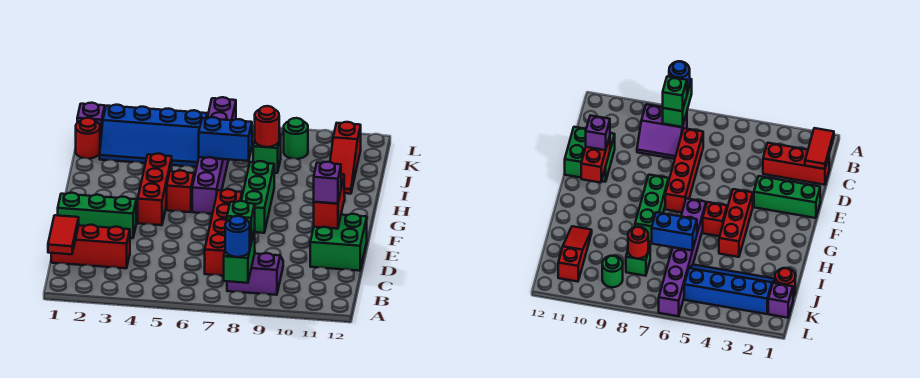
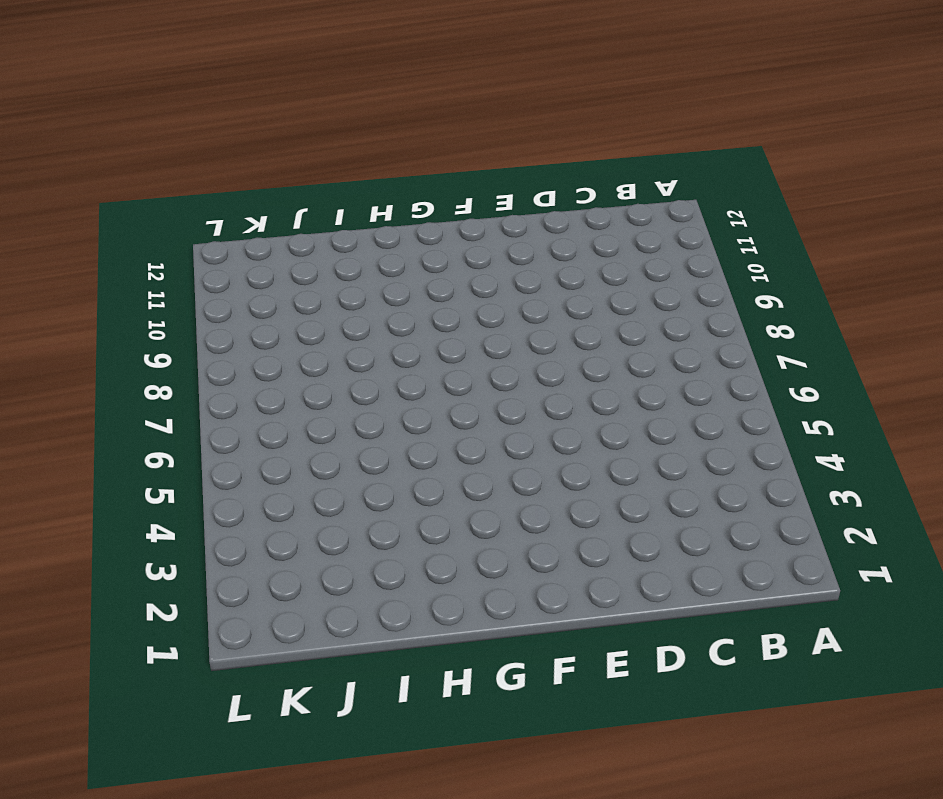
none -> purple 2x2 slope [227,253,283,295]
none -> red 1x3 brick [51,225,130,268]
none -> red 1x4 brick [205,189,242,276]

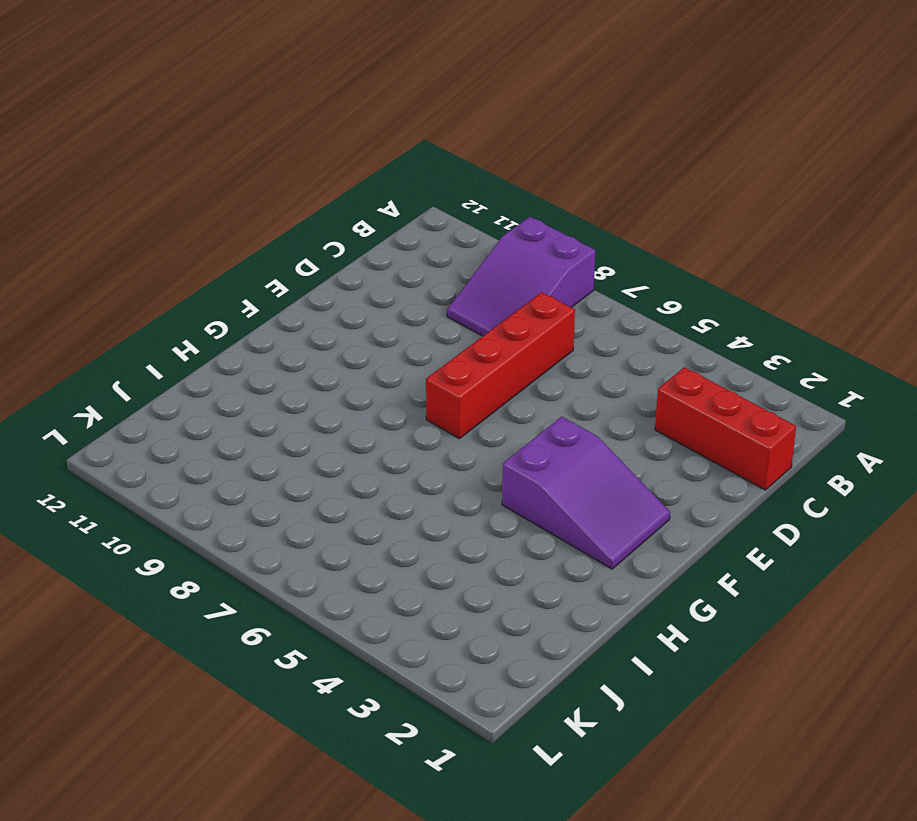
purple 2x3 slope [447,217,595,336] -> purple 2x2 slope [227,253,283,295]
purple 2x3 slope [502,417,670,569] -> red 1x3 brick [138,154,172,225]
none -> green 2x2 brick [310,214,367,271]
none -> green 1x3 brick [58,193,136,238]
none -> green 1x3 brick [241,161,274,233]

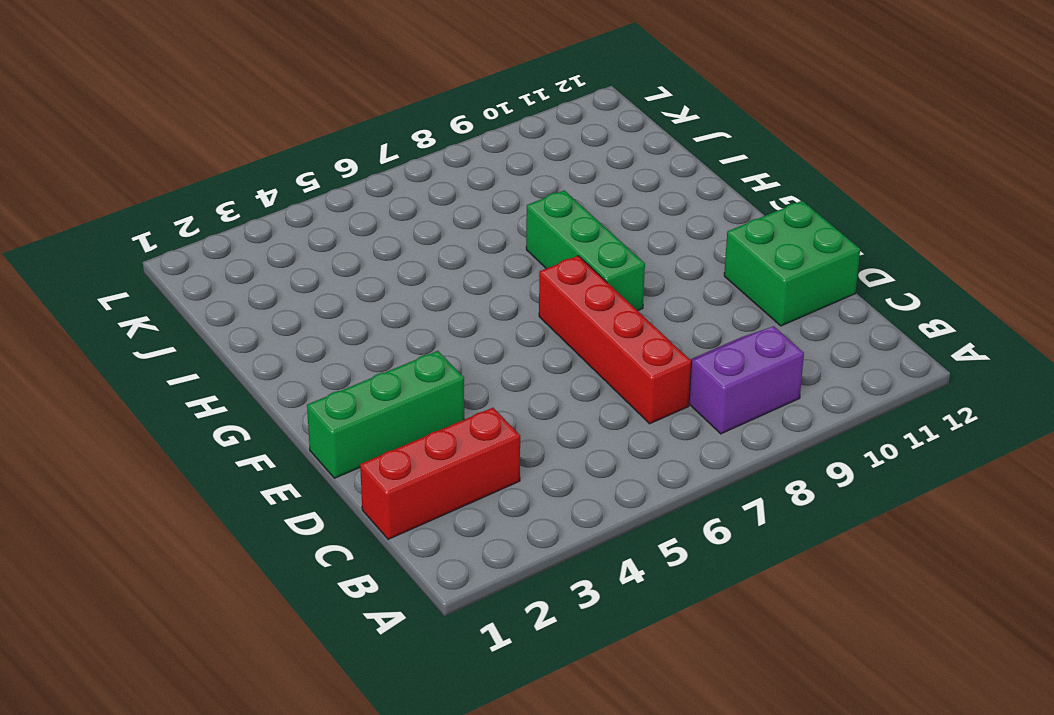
none -> red 1x3 brick [138,154,172,225]
none -> red 1x1 brick [167,170,194,212]
none -> purple 1x6 brick [192,97,236,214]

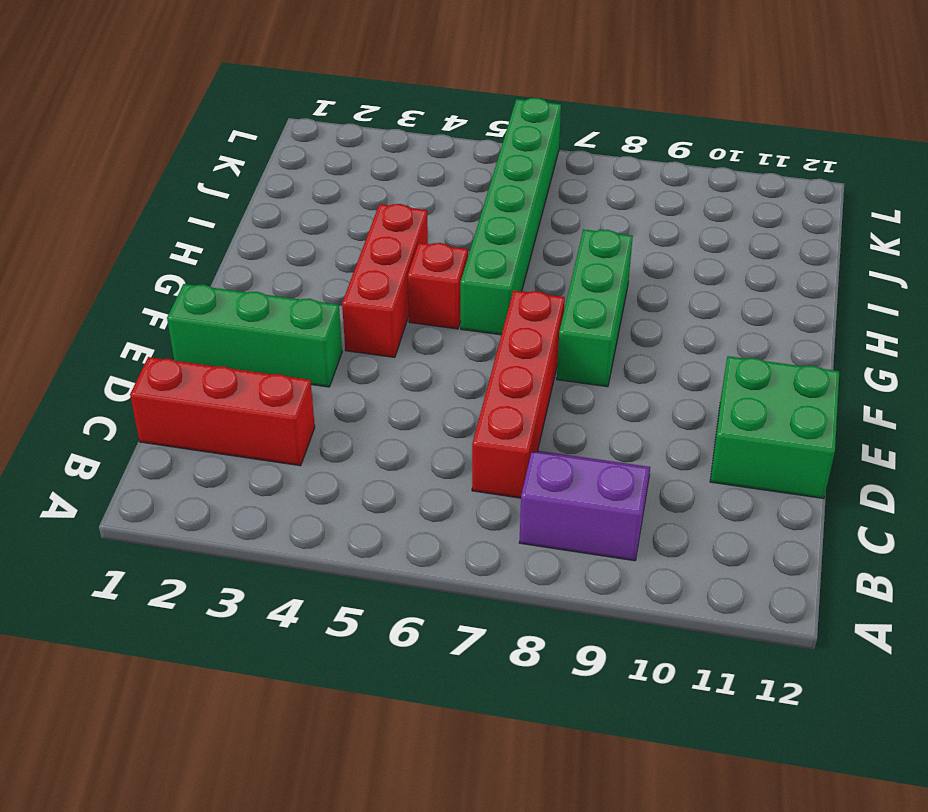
green 1x6 brick [461,98,561,335] -> purple 1x6 brick [192,97,236,214]
none -> red 1x3 slope [330,122,361,194]
none -> red 1x1 round brick [76,118,100,159]
none -> blue 2x4 slope [100,105,207,167]

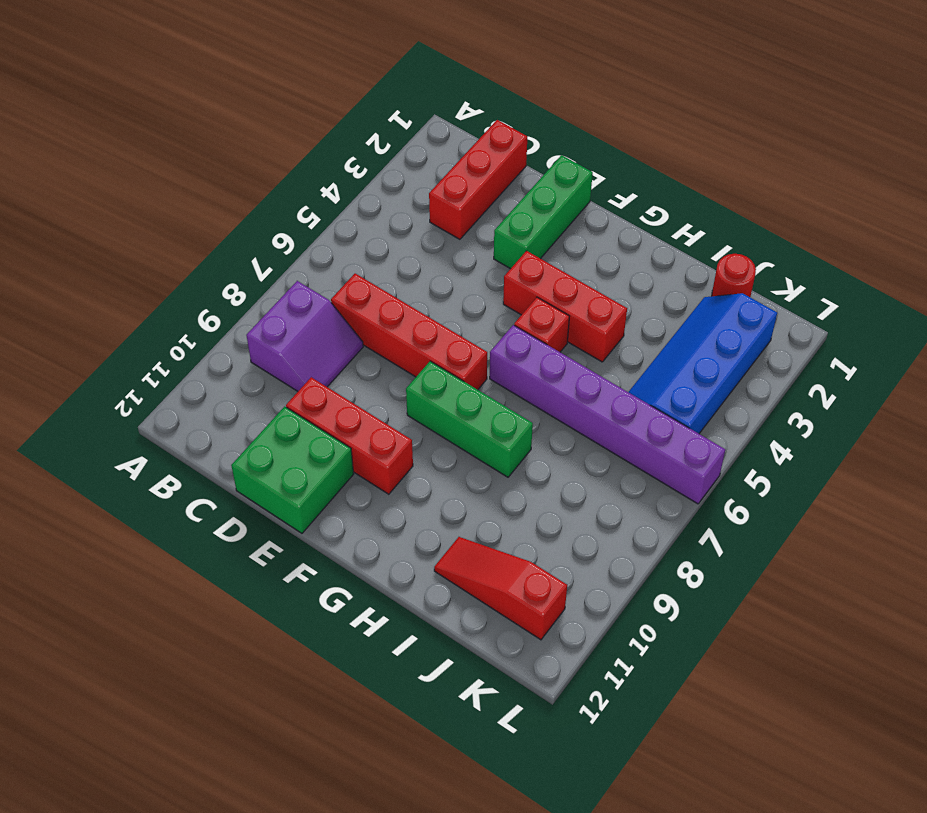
red 1x3 brick [286,377,413,494] -> none
none -> green 1x1 brick [253,134,281,173]
none -> purple 1x1 brick [77,103,105,144]
none -> green 1x1 round brick [284,118,308,159]

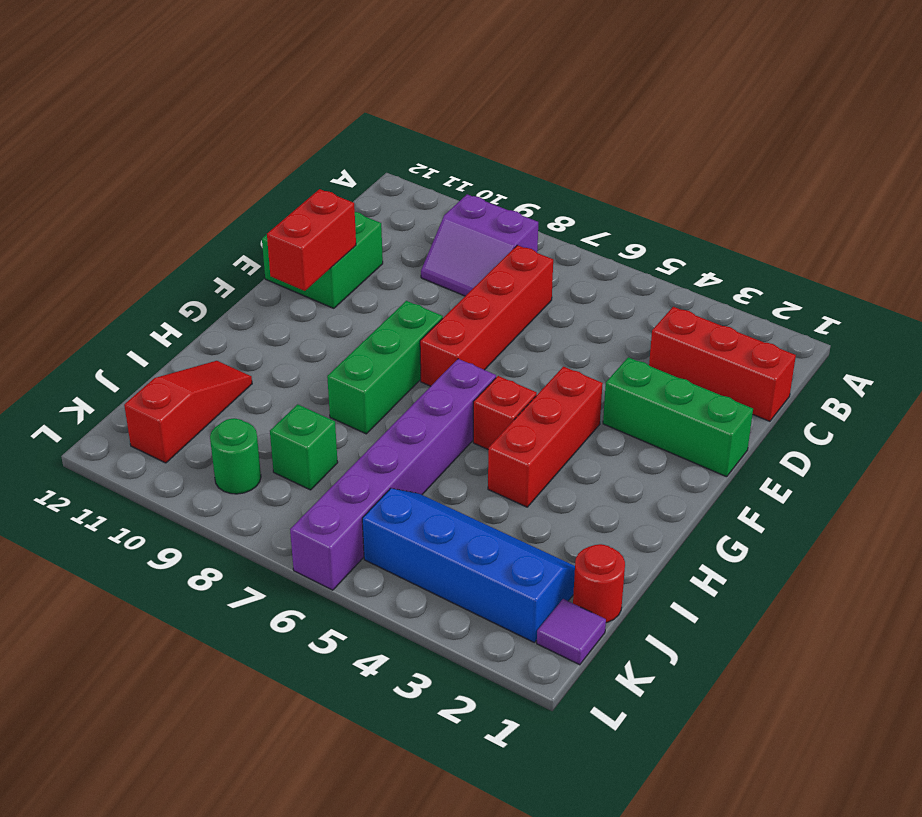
purple 1x1 tile [537,599,606,665] -> purple 1x1 brick [77,103,105,144]
none -> green 1x2 brick [224,229,255,283]
none -> red 1x2 tile [48,215,79,254]
none -> blue 1x2 brick [199,117,252,161]

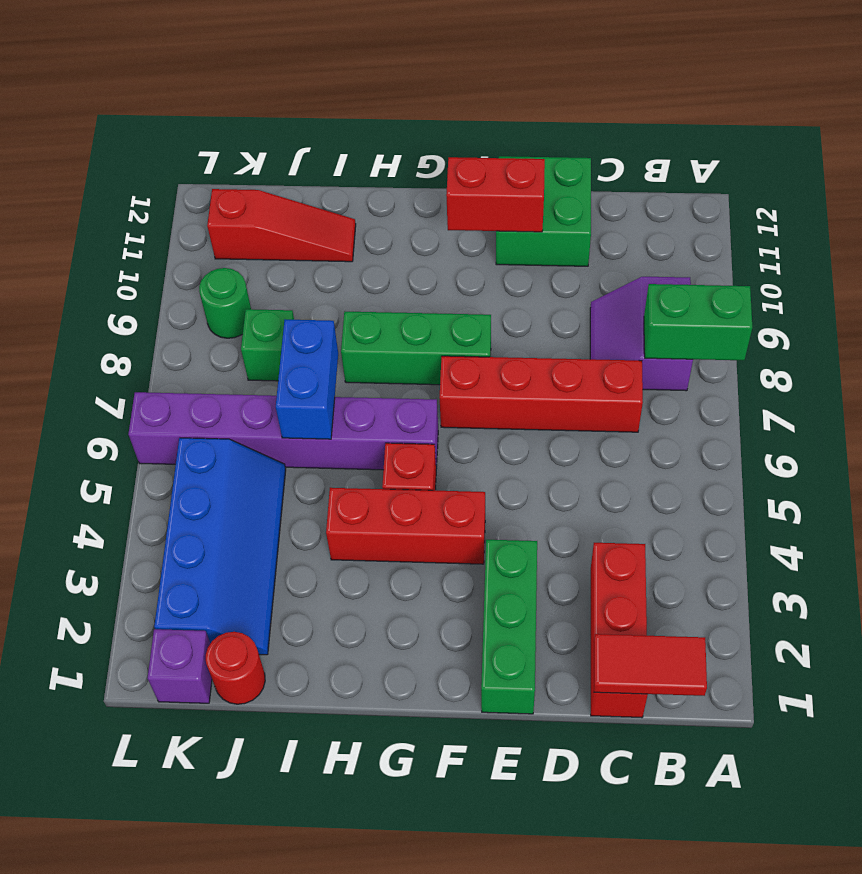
none -> red 1x1 round brick [255,106,279,147]
none -> blue 1x1 round brick [225,216,250,257]
none -> green 1x1 brick [227,201,255,243]

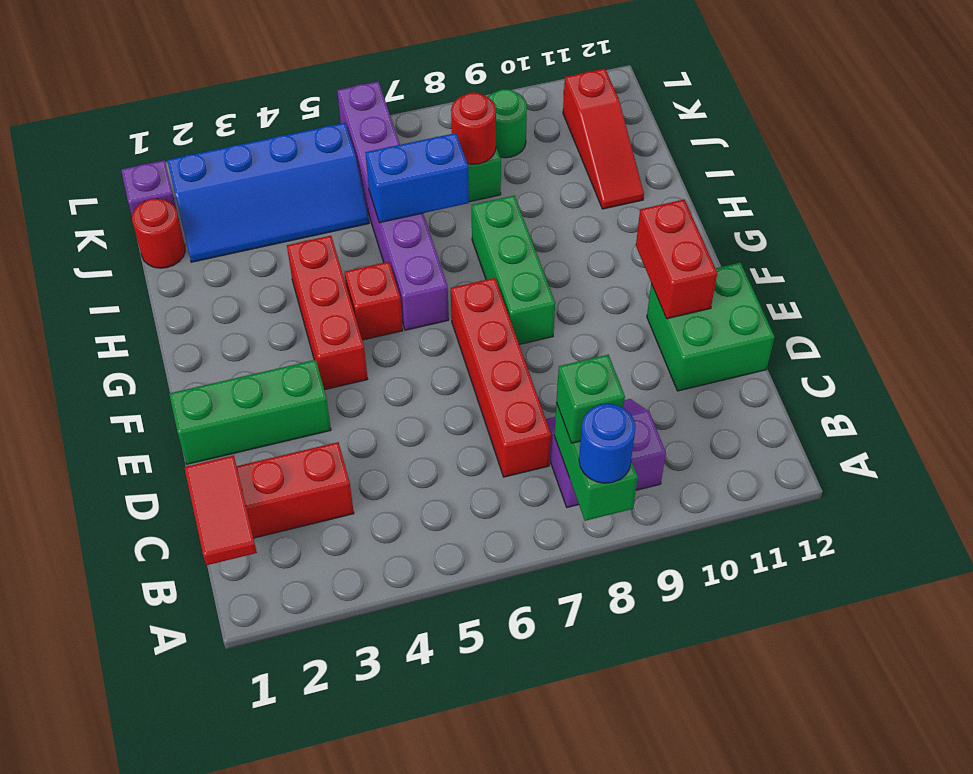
none -> purple 1x1 brick [314,162,341,204]

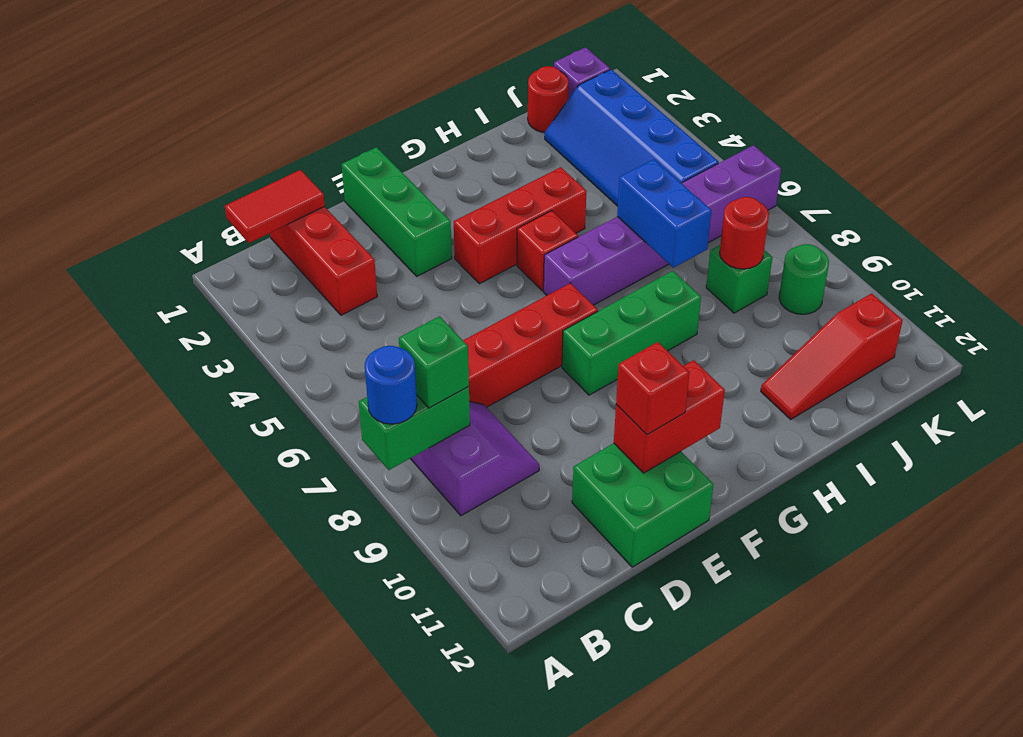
red 1x1 brick [616,342,689,435] -> purple 1x1 brick [314,162,341,204]

